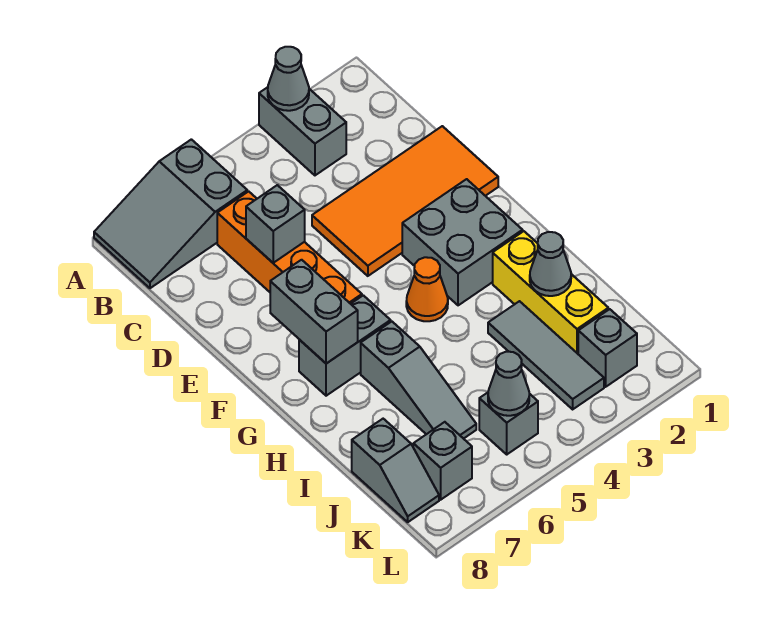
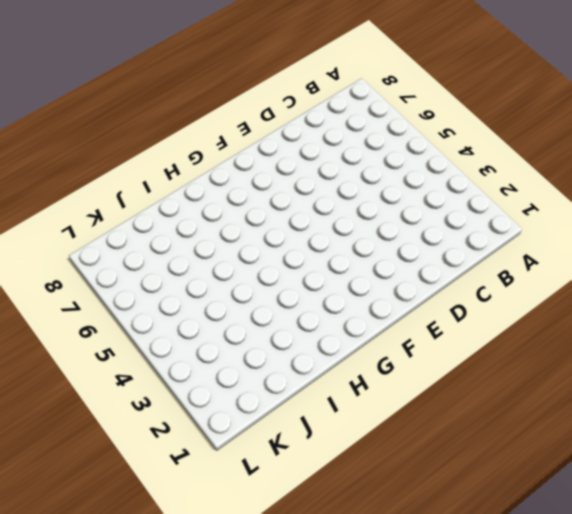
none -> grey 1x2 brick [259,87,346,175]
none -> grey 2x3 slope [94,139,247,288]
none -> orange 1x4 brick [217,191,362,304]

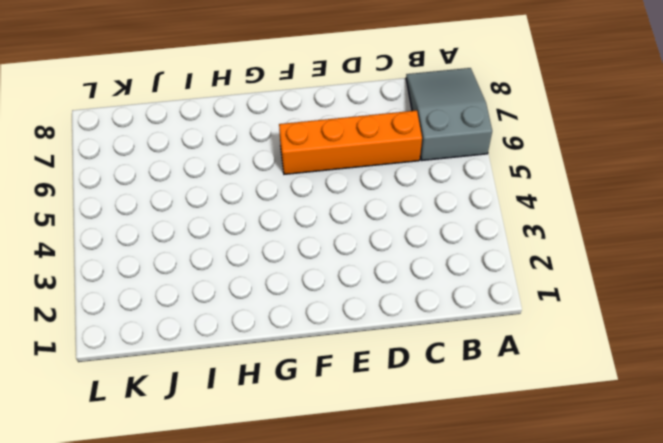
none -> grey 1x2 brick [259,87,346,175]
none -> orange 2x4 tile [312,126,498,276]
none -> grey 2x2 brick [402,179,523,305]

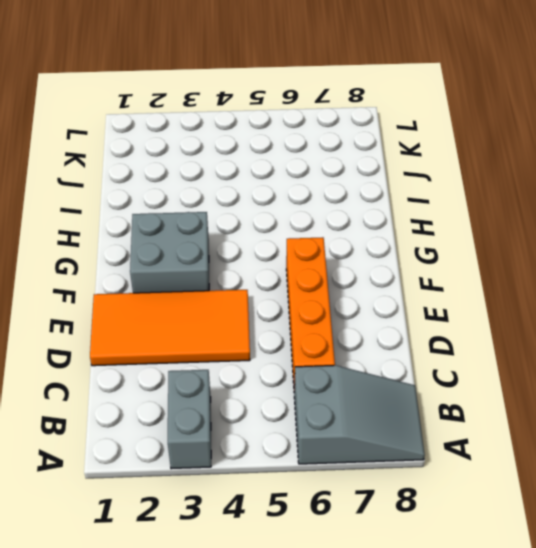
none -> orange 1x1 cone [406,257,448,321]
none -> grey 1x2 brick [299,295,391,396]
none -> yellow 1x3 brick [493,231,608,354]

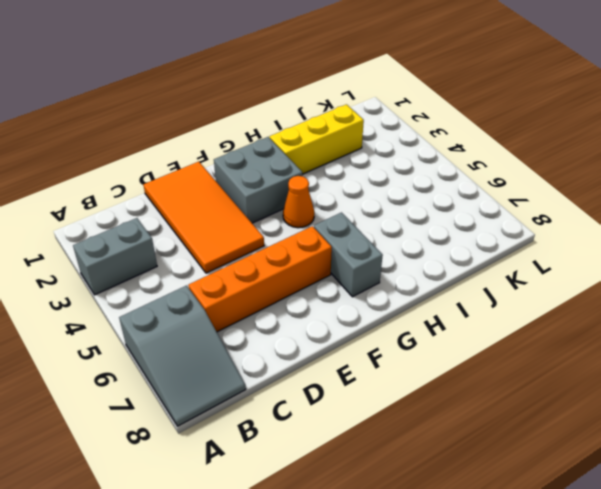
none -> grey 1x3 slope [361,322,476,439]
none -> grey 1x3 tile [488,301,604,409]
none -> grey 1x2 slope [352,419,439,522]

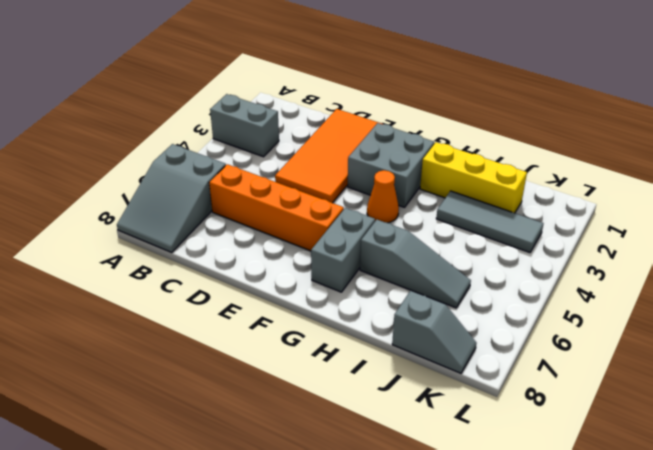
none -> grey 1x1 brick [578,309,637,387]
none -> grey 1x1 brick [479,392,538,454]
none -> grey 1x1 brick [413,422,472,500]

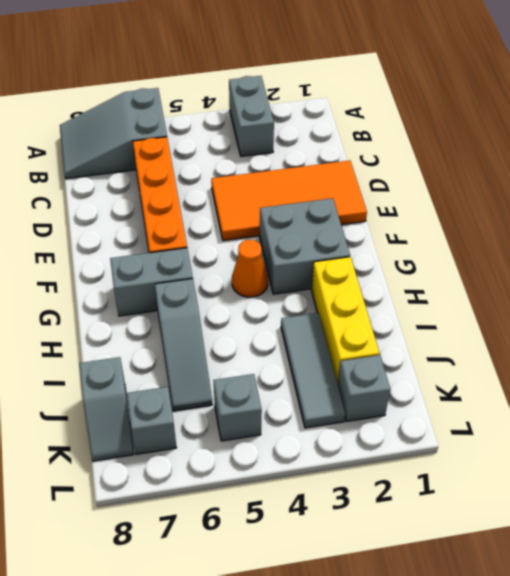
none -> grey 1x1 cone [268,47,309,111]
none -> grey 1x1 brick [246,185,305,263]
none -> grey 1x2 brick [270,260,358,364]

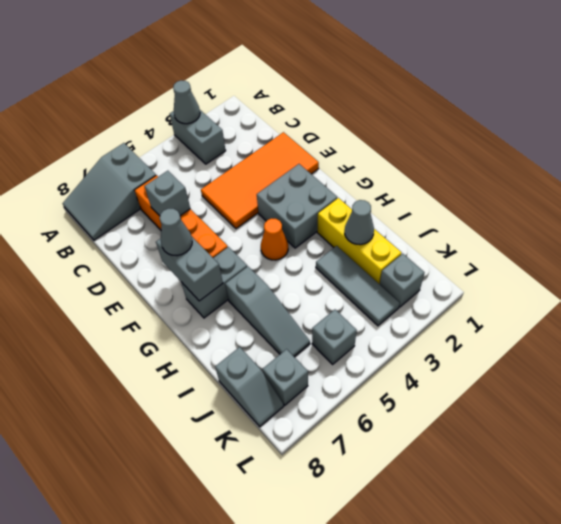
grey 1x1 cone [160,209,192,256] -> grey 1x1 cone moved to [488,352,529,416]

